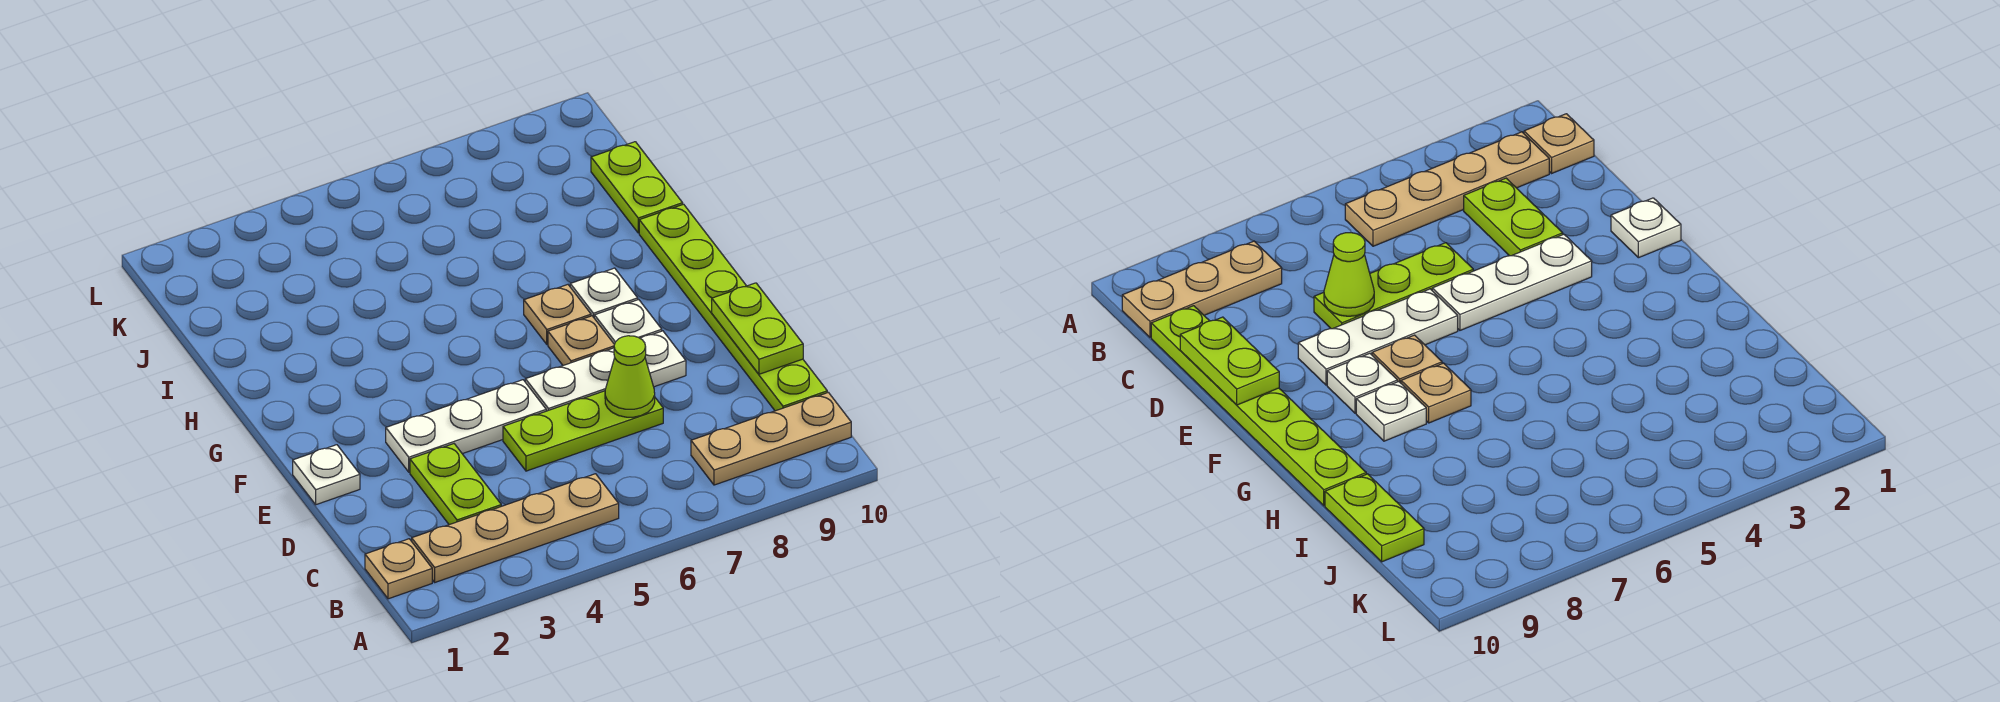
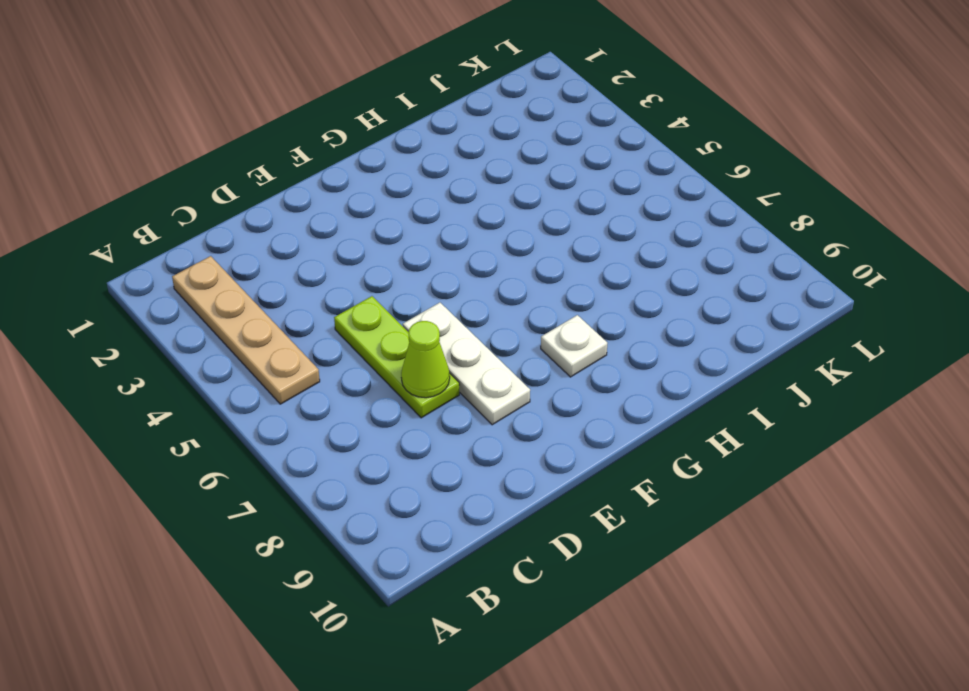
none -> tan 1x1 plate [365,539,432,599]
none -> tan 1x3 plate [691,392,851,485]
none -> lime 1x2 plate [410,444,501,525]

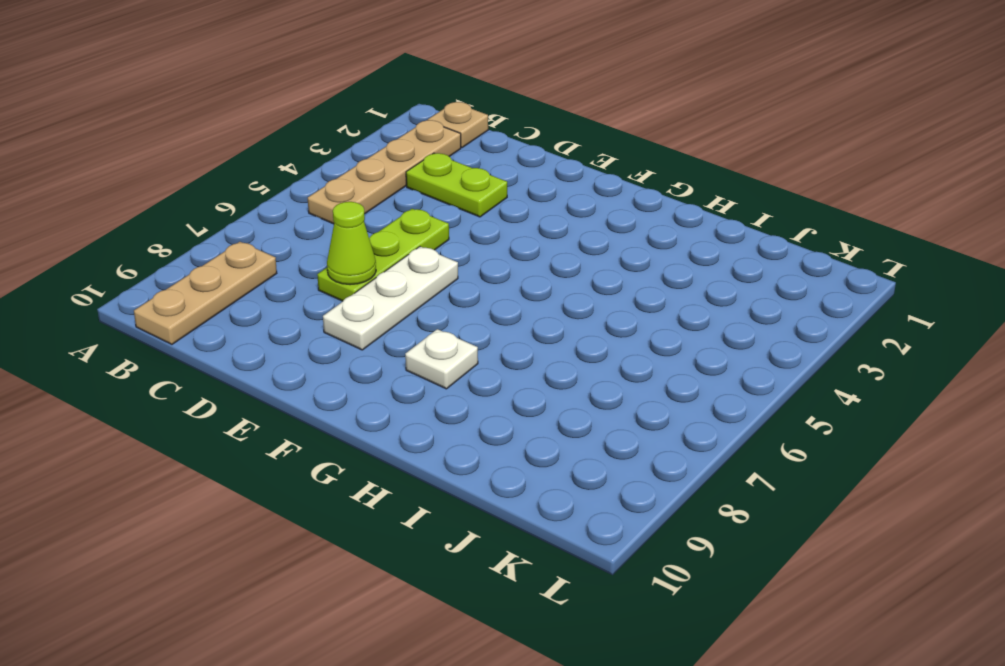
none -> lime 1x6 plate [639,204,827,411]
none -> white 1x1 plate [293,445,360,505]
none -> white 1x3 plate [386,380,546,472]

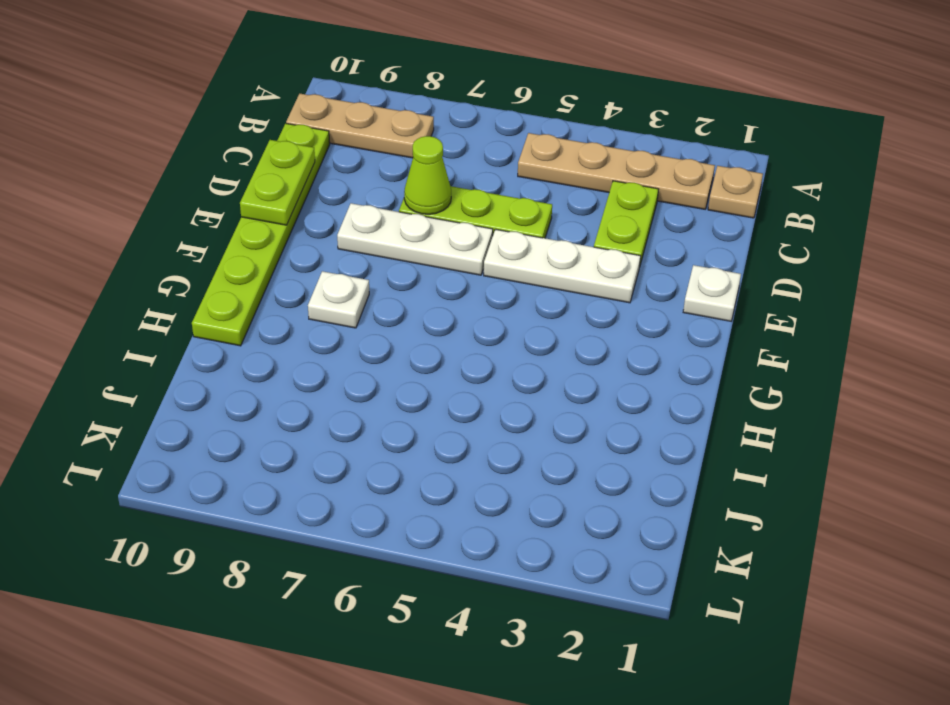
none -> tan 1x1 plate [548,316,614,365]
none -> white 1x1 plate [594,300,662,344]
none -> tan 1x1 plate [524,285,591,344]

